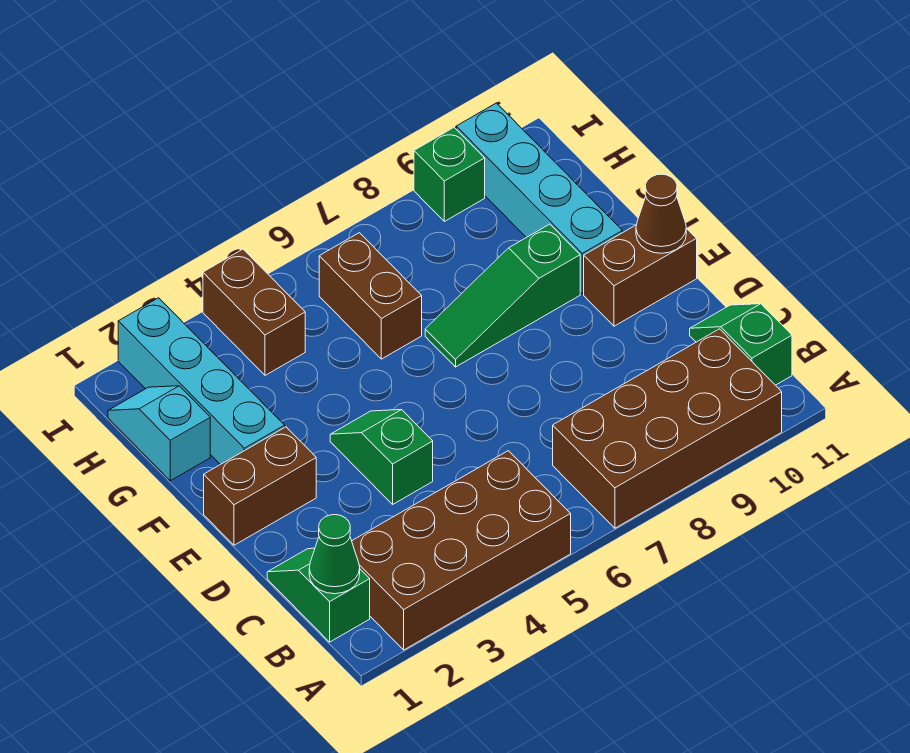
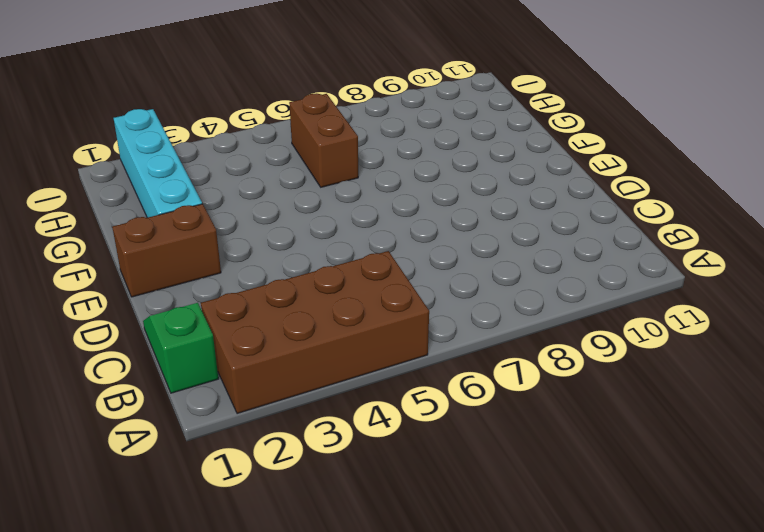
none -> brown 2x4 brick [553,329,782,528]
none -> green 1x2 slope [690,304,792,385]
none -> green 1x2 slope [330,410,433,504]

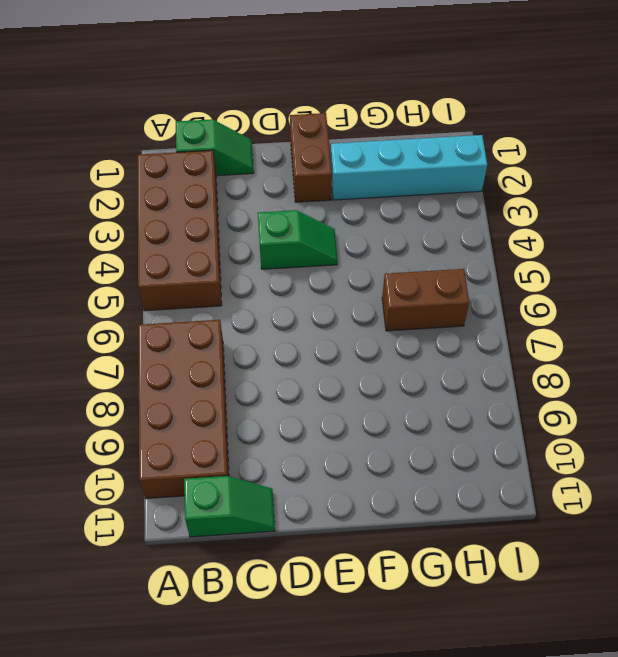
none -> brown 1x2 brick [584,225,697,326]
none -> green 1x3 slope [425,224,580,367]
none -> cyan 1x4 brick [456,103,622,294]

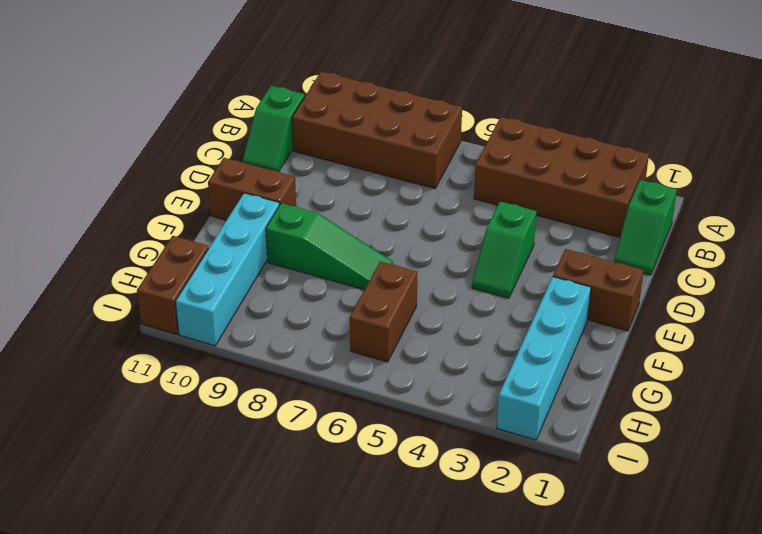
brown 1x2 brick [137,236,209,335] -> brown 1x2 brick moved to [203,249,305,375]
none -> cyan 1x2 slope [108,386,210,481]
none -> green 1x1 brick [414,128,485,221]
none -> green 1x1 cone [309,515,360,594]

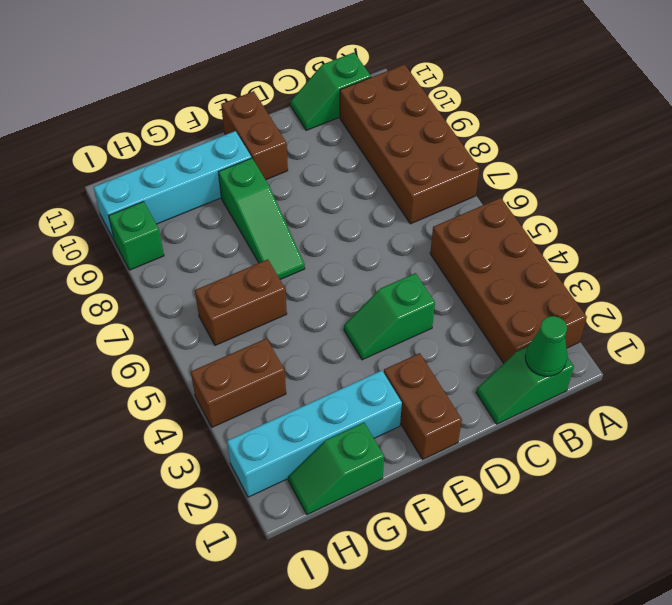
green 1x2 slope [288,423,384,515] -> cyan 1x2 slope [108,386,210,481]
none -> brown 1x1 cone [636,174,686,253]

